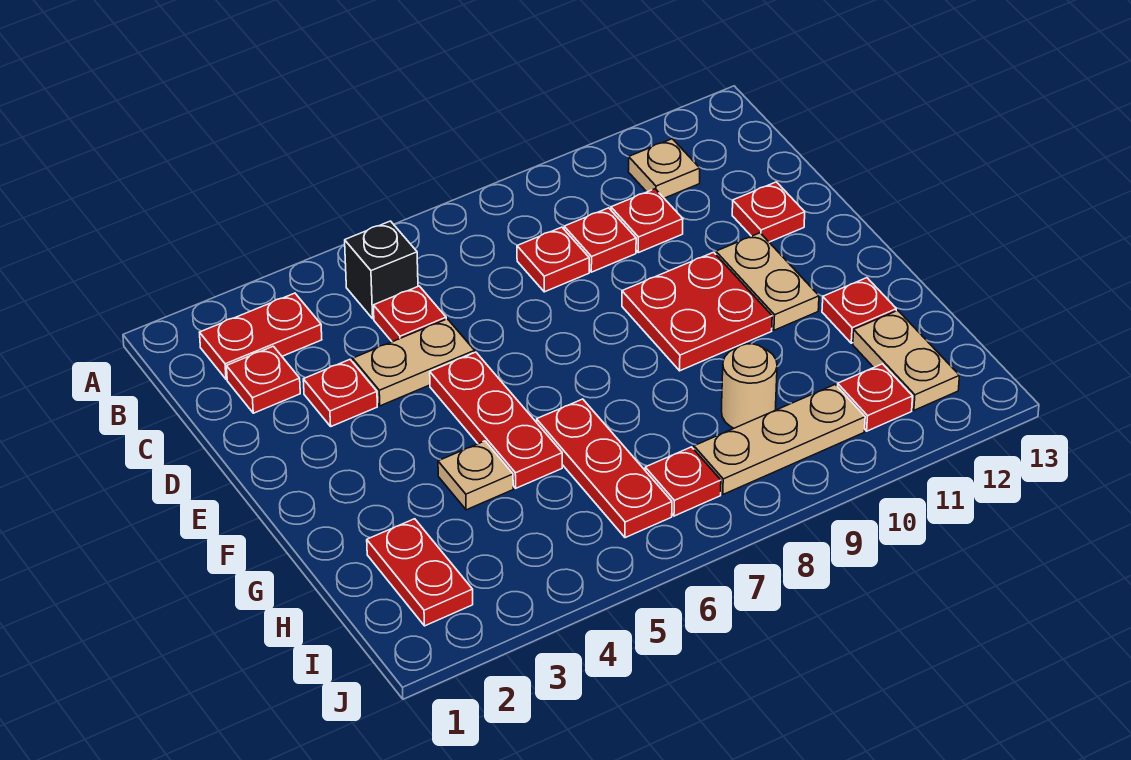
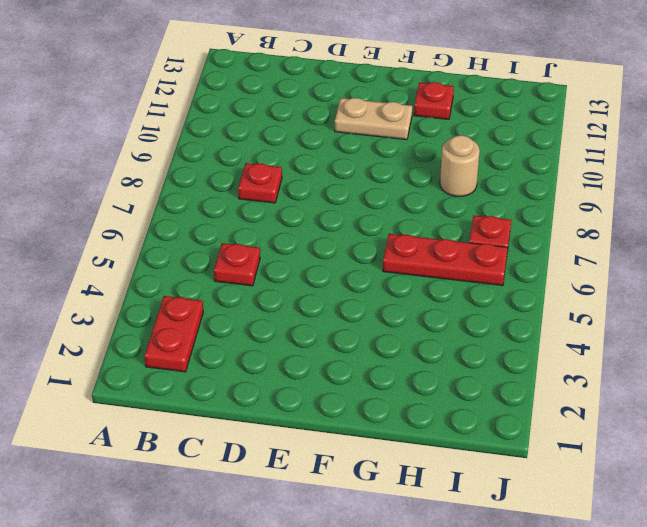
none -> black 1x1 brick [345,221,418,319]
none -> tan 1x1 plate [628,139,700,198]
none -> red 1x1 plate [226,346,300,413]

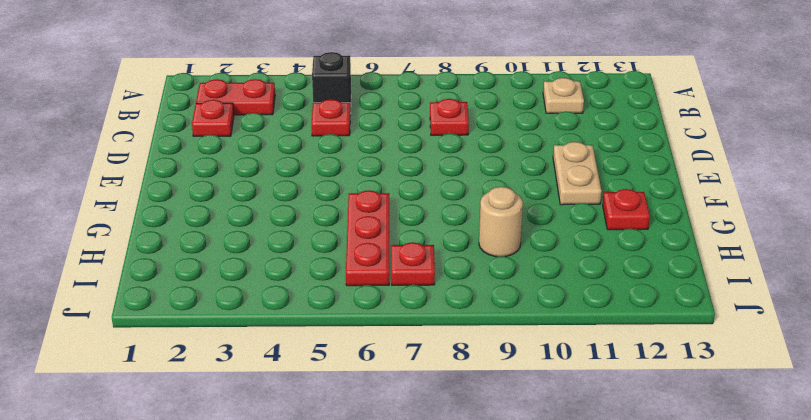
none -> red 1x1 plate [564,208,636,272]
none -> red 1x1 plate [611,189,683,253]
none -> red 1x1 plate [303,360,377,426]

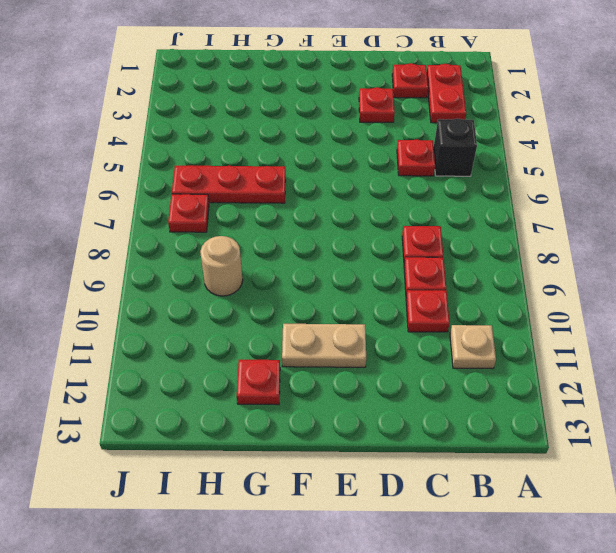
none -> tan 1x2 plate [353,319,475,406]
none -> red 1x1 plate [732,182,805,242]
none -> red 1x3 plate [430,352,562,488]

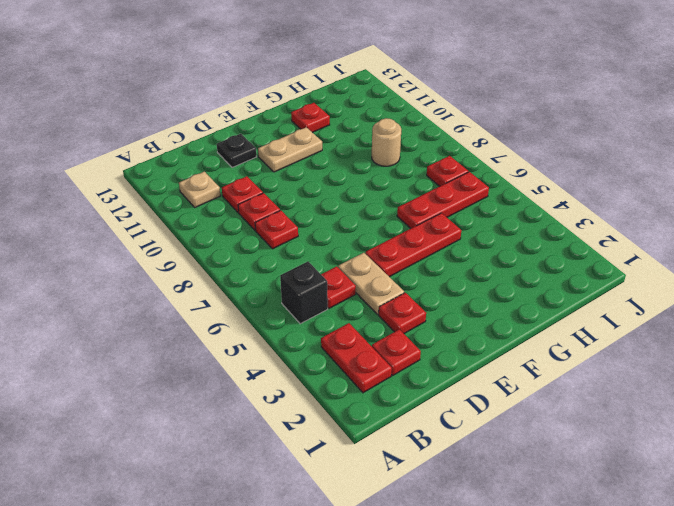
black 1x1 plate [217,134,256,167] -> red 1x1 plate [732,182,805,242]
none -> red 2x2 plate [622,252,772,371]
none -> tan 1x1 plate [438,441,513,510]
none -> red 1x2 plate [367,519,473,626]

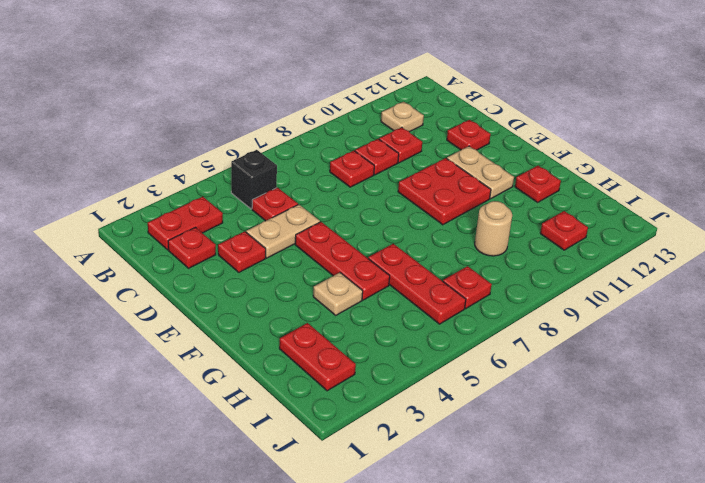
none -> tan 1x2 plate [853,310,959,410]
none -> tan 1x3 plate [694,384,865,494]

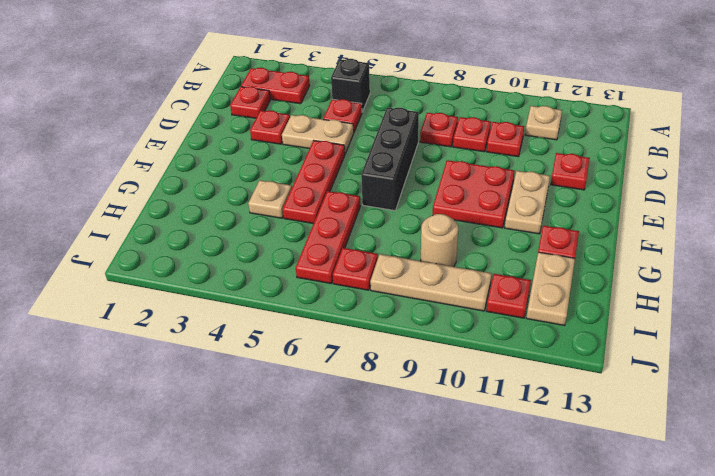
black 1x3 brick [361,108,419,211] -> none
none -> red 1x2 plate [367,519,473,626]

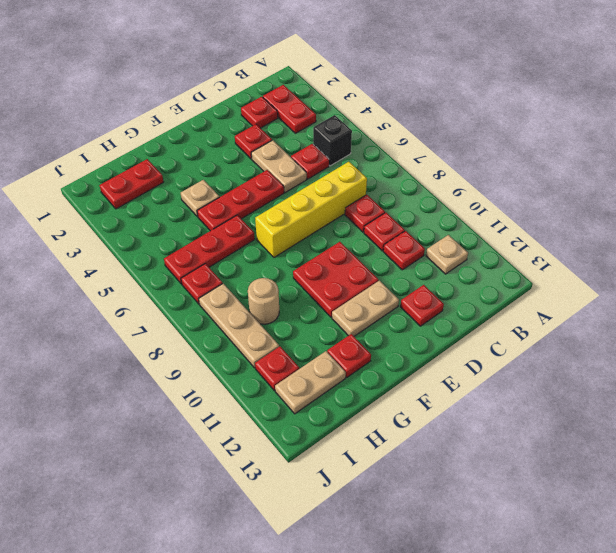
yellow 1x4 brick [255,162,367,257] -> none

